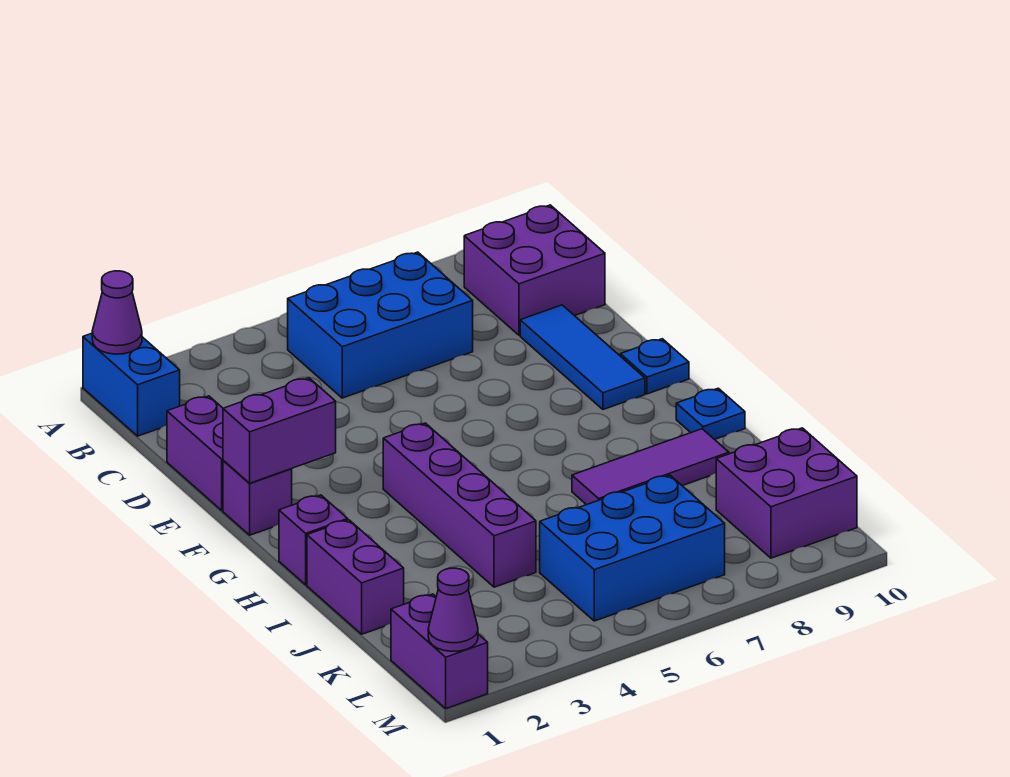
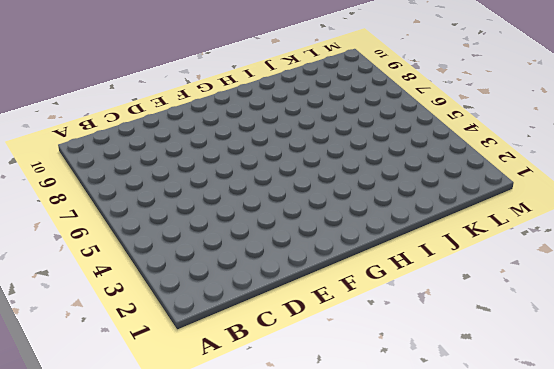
none -> blue 1x2 brick [83,333,180,436]
none -> blue 2x3 brick [288,252,473,398]
none -> purple 2x2 brick [464,205,605,335]

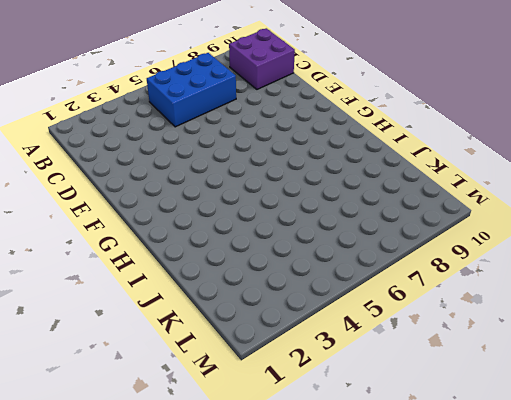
none -> blue 1x2 brick [83,333,180,436]
none -> purple 1x2 brick [167,396,223,510]
none -> blue 1x3 tile [520,305,645,409]

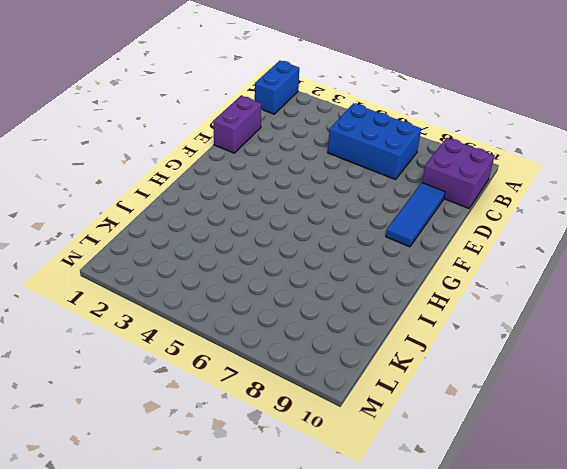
none -> purple 1x1 brick [223,460,292,535]
none -> blue 1x1 plate [620,339,689,394]
none -> purple 1x4 brick [383,423,536,587]

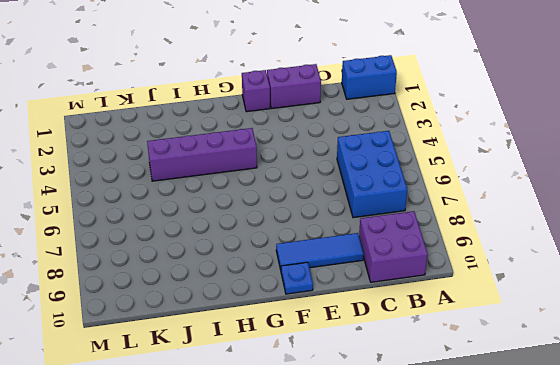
none -> purple 1x1 brick [279,495,348,585]
none -> blue 1x1 plate [676,388,745,439]
none -> purple 1x2 brick [307,520,404,634]

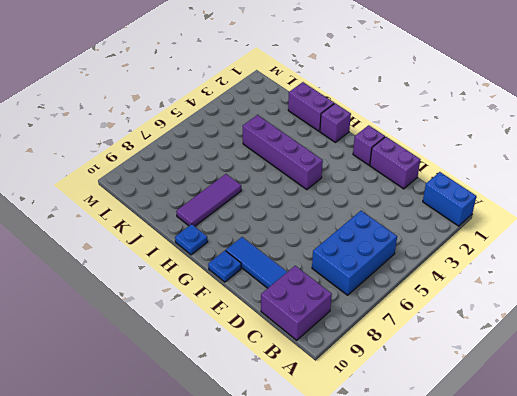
none -> blue 2x3 brick [540,475,725,621]
none -> purple 2x2 brick [716,428,857,558]
none -> purple 1x2 brick [391,594,488,708]

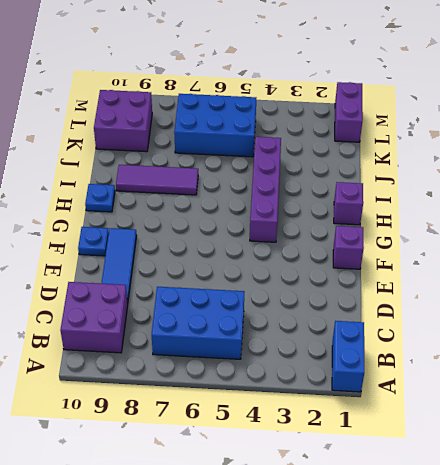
none -> purple 1x2 brick [167,396,223,510]
none -> purple 1x2 brick [307,520,404,634]
none -> purple 1x1 cone [92,271,142,354]

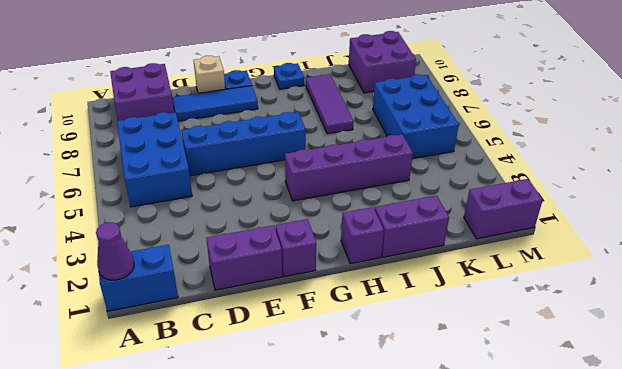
blue 1x4 brick [182,112,306,176] -> none
tan 1x1 brick [194,56,225,93] -> none
none -> purple 1x2 brick [223,378,336,483]
none -> purple 1x1 cone [428,568,478,651]

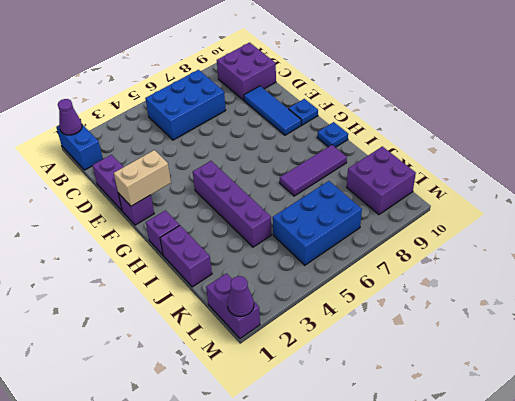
tan 1x2 brick [114,150,171,206] -> purple 1x2 brick [223,378,336,483]

